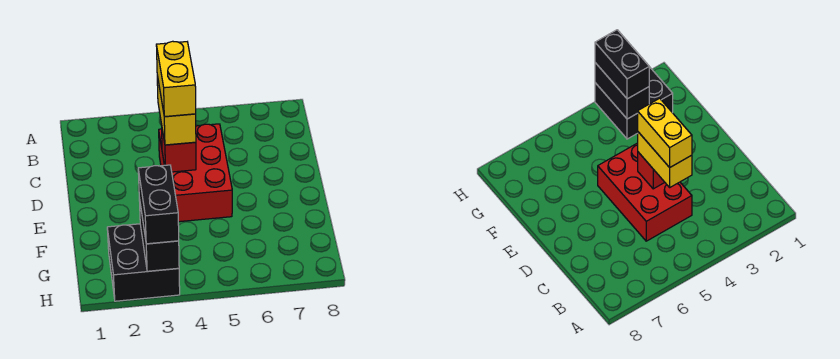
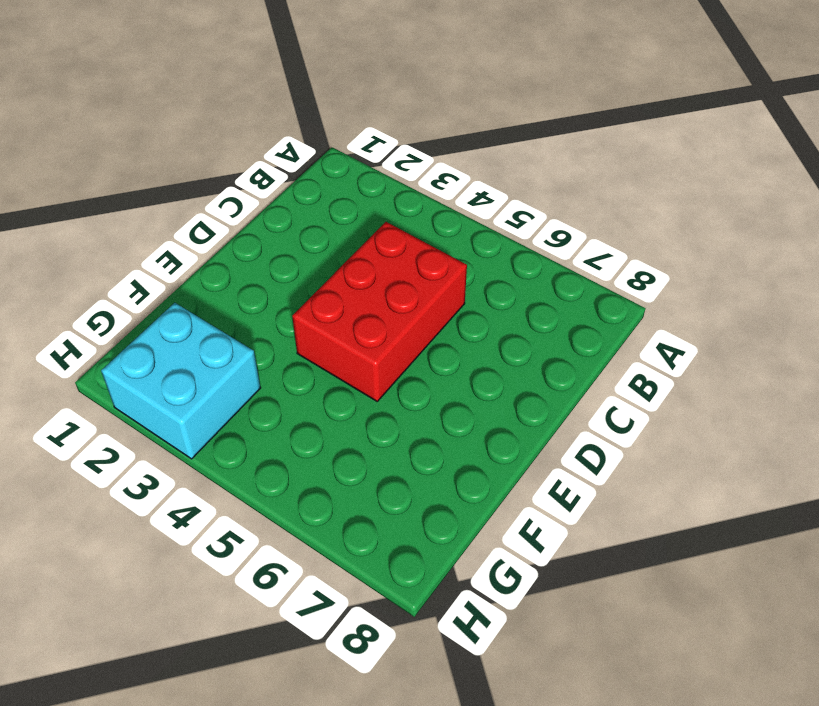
cyan 2x2 brick [101,303,260,459] -> black 2x2 brick [107,224,180,301]
none -> red 1x1 brick [162,130,196,172]
none -> black 1x2 brick [139,198,179,271]

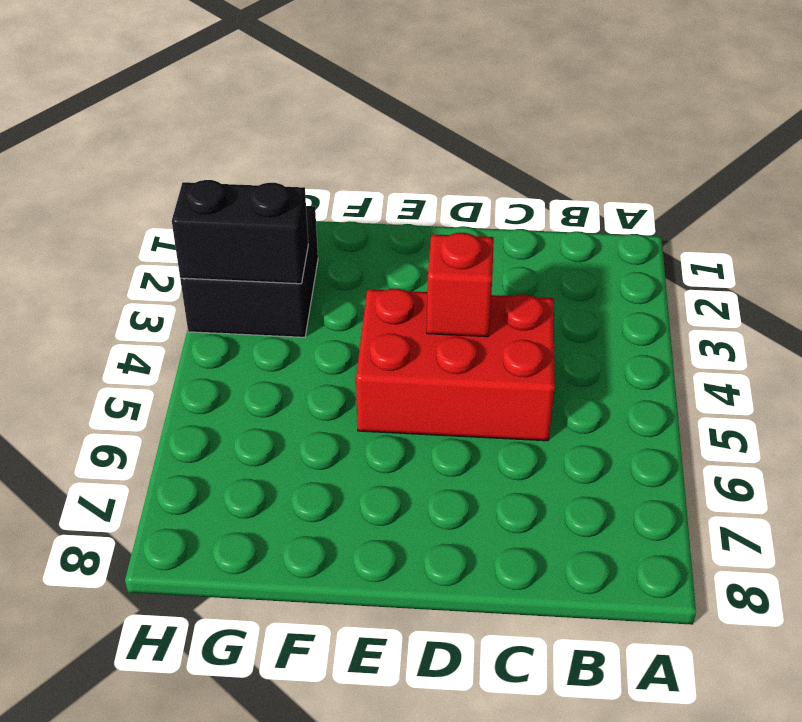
none -> yellow 1x2 brick [157,76,196,145]
none -> black 1x2 brick [138,165,179,244]

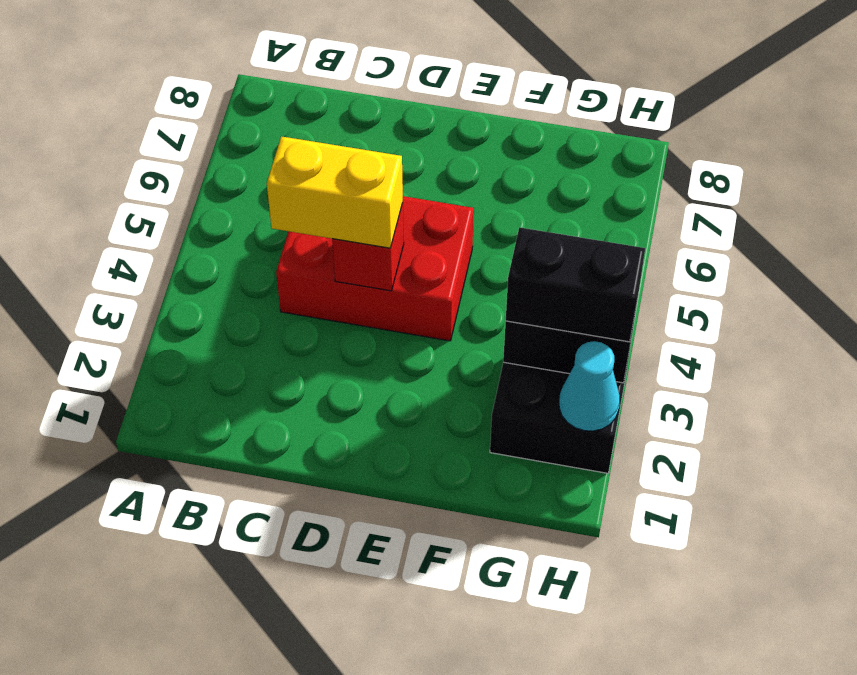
cyan 1x1 cone [559,341,620,431] -> none
none -> yellow 1x2 brick [156,41,196,117]

